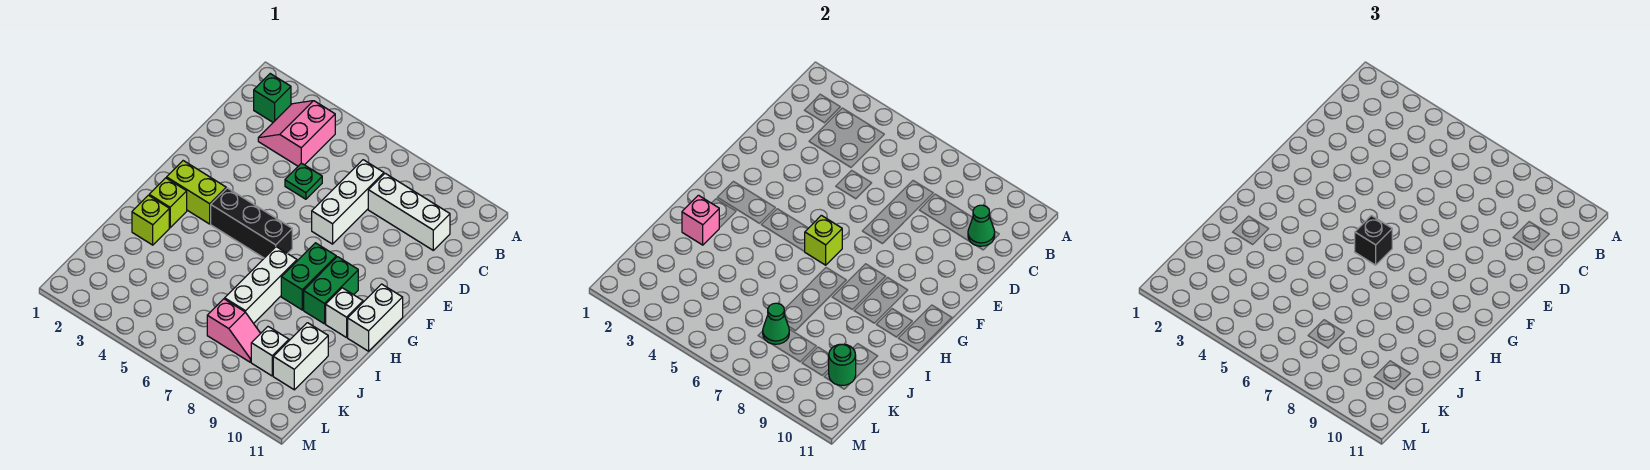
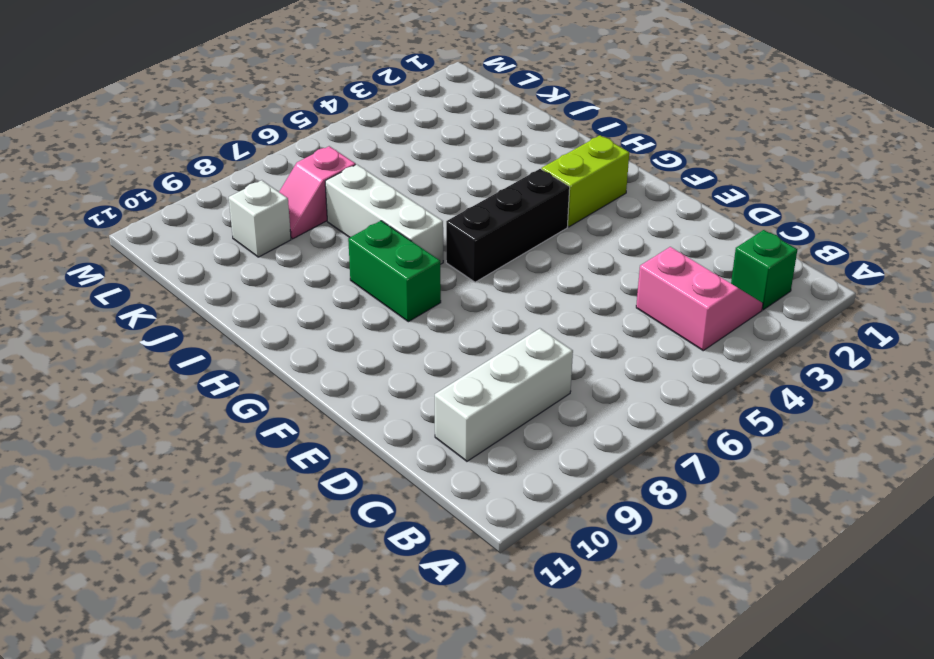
none -> white 1x3 brick [312,160,384,244]
none -> green 1x1 plate [285,163,322,199]
none -> green 1x2 brick [304,257,358,324]

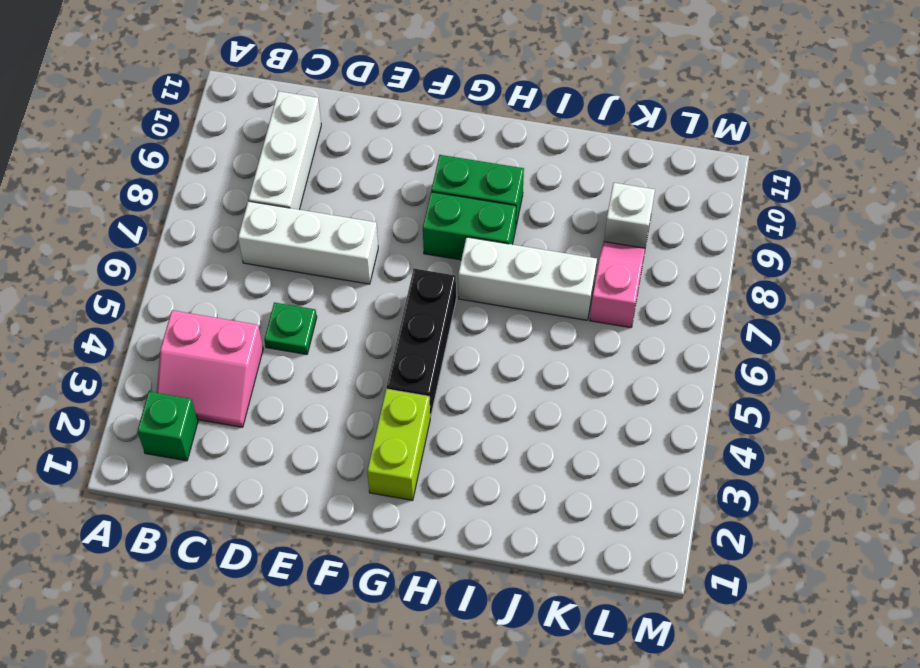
none -> white 1x2 brick [348,284,403,351]
none -> lime 1x1 brick [149,178,187,228]
none -> white 1x1 brick [326,288,363,338]

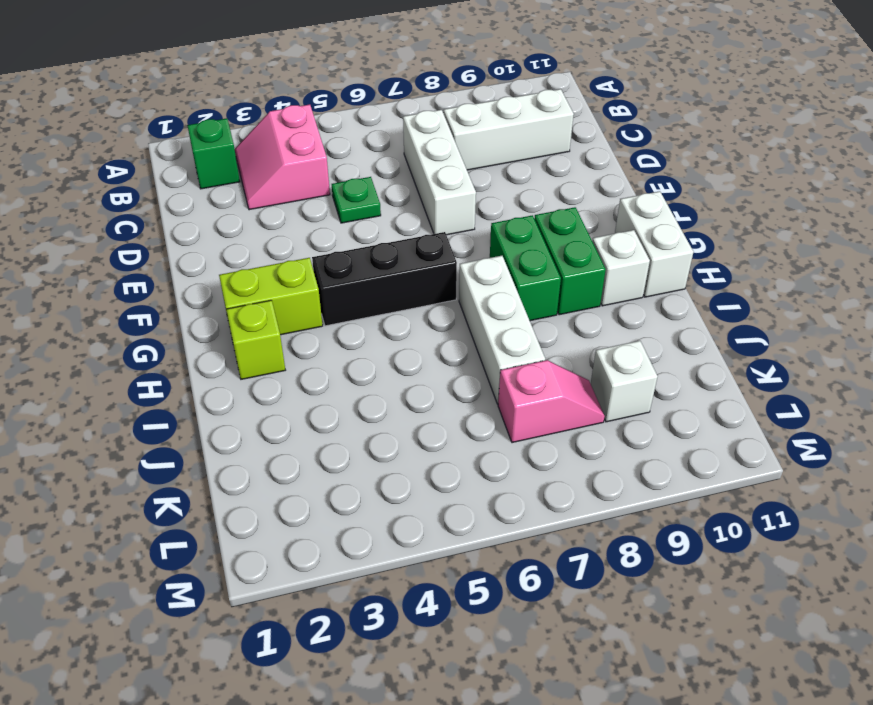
none -> lime 1x1 brick [132,195,169,245]
none -> white 1x2 brick [273,323,328,390]
none -> green 1x1 cone [968,205,995,246]

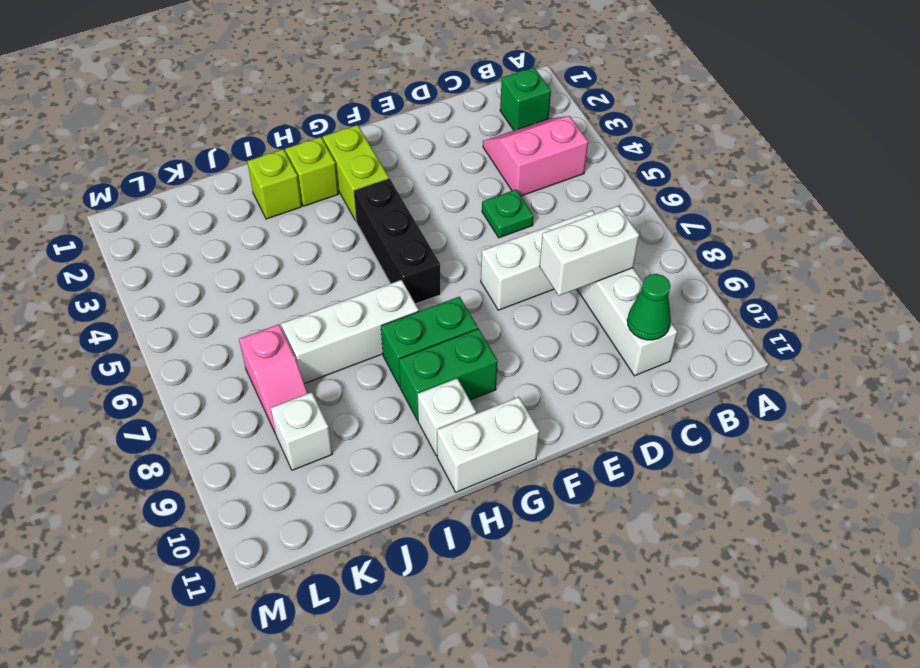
white 1x2 brick [540,206,639,296] -> white 1x2 brick moved to [273,323,328,390]
none -> lime 1x1 brick [805,215,842,265]
none -> pink 1x1 brick [682,195,719,245]
none -> green 1x1 cone [763,303,789,344]

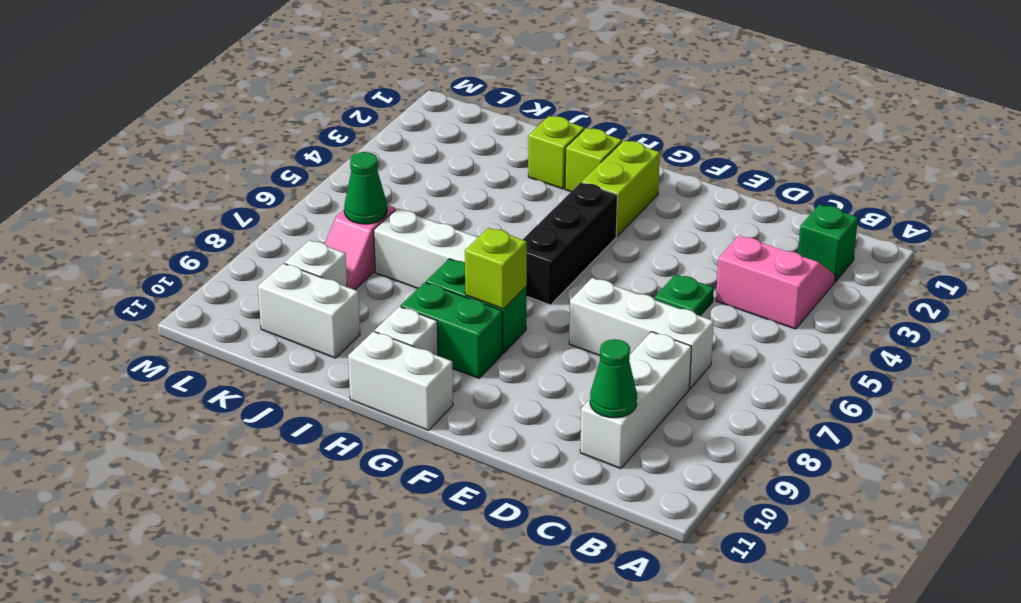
lime 1x1 brick [465,228,527,309] -> lime 1x1 brick moved to [805,215,842,265]
none -> pink 1x1 brick [682,195,719,245]
none -> green 1x1 round brick [828,344,856,386]
none -> black 1x1 brick [1355,215,1392,265]

